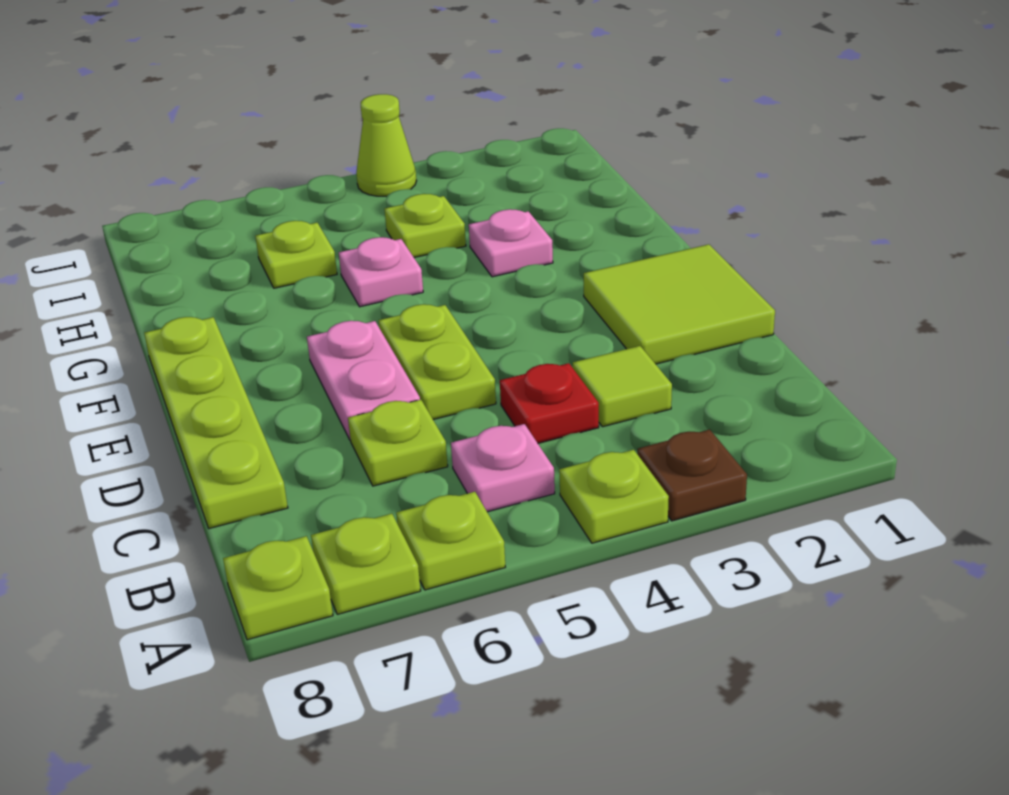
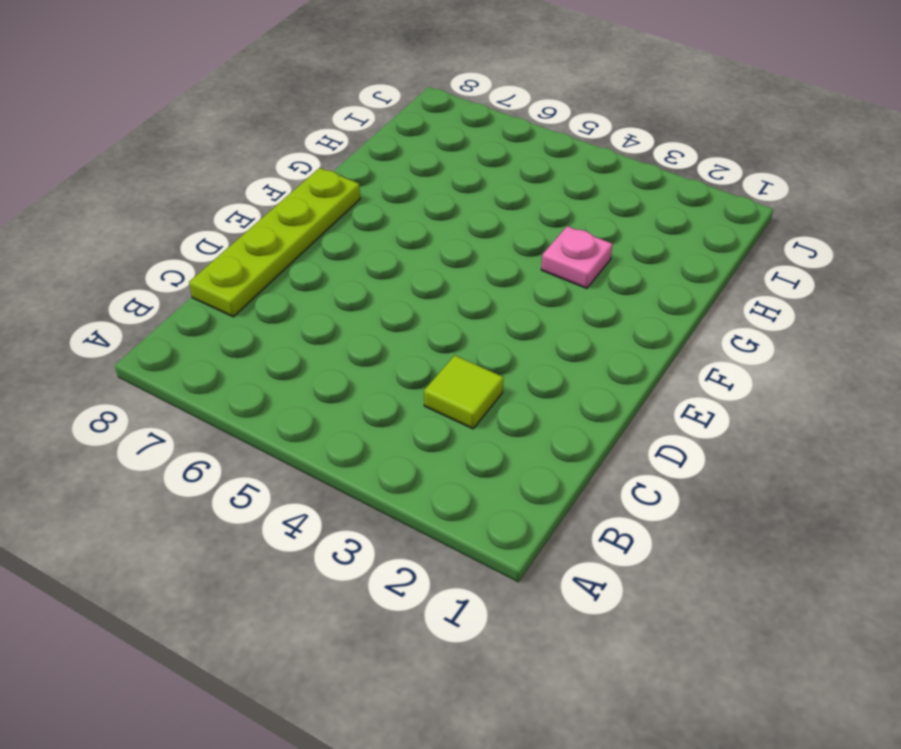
none -> brown 1x1 plate [637,430,747,521]
none -> lime 1x1 plate [559,450,669,543]
none -> lime 1x1 plate [396,492,505,590]

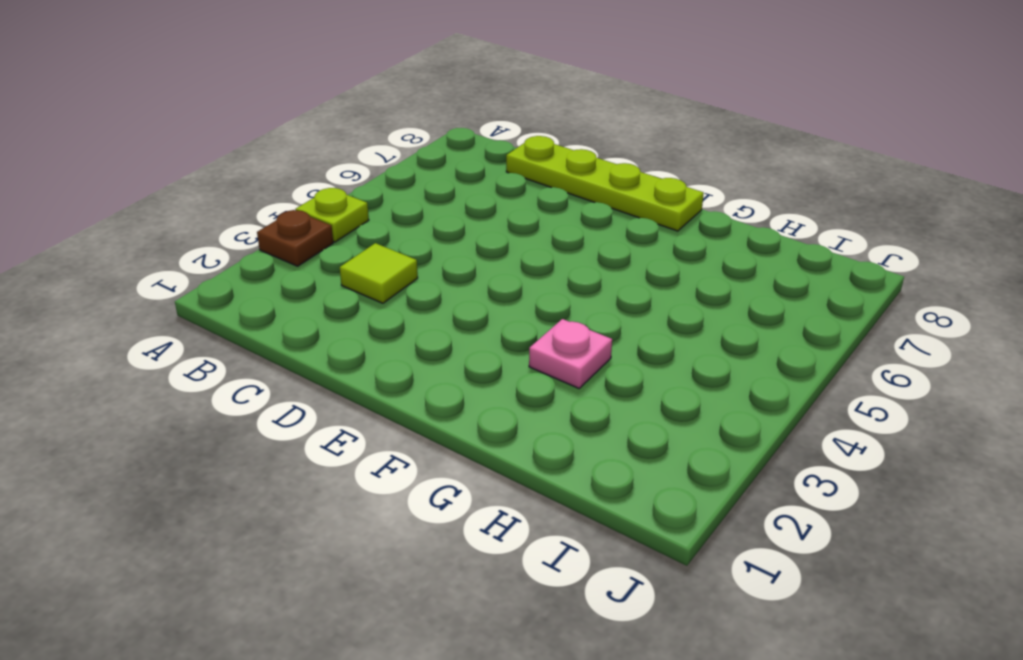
none -> lime 1x1 plate [396,492,505,590]
none -> lime 1x1 plate [311,514,421,614]
none -> lime 1x1 plate [223,536,333,640]

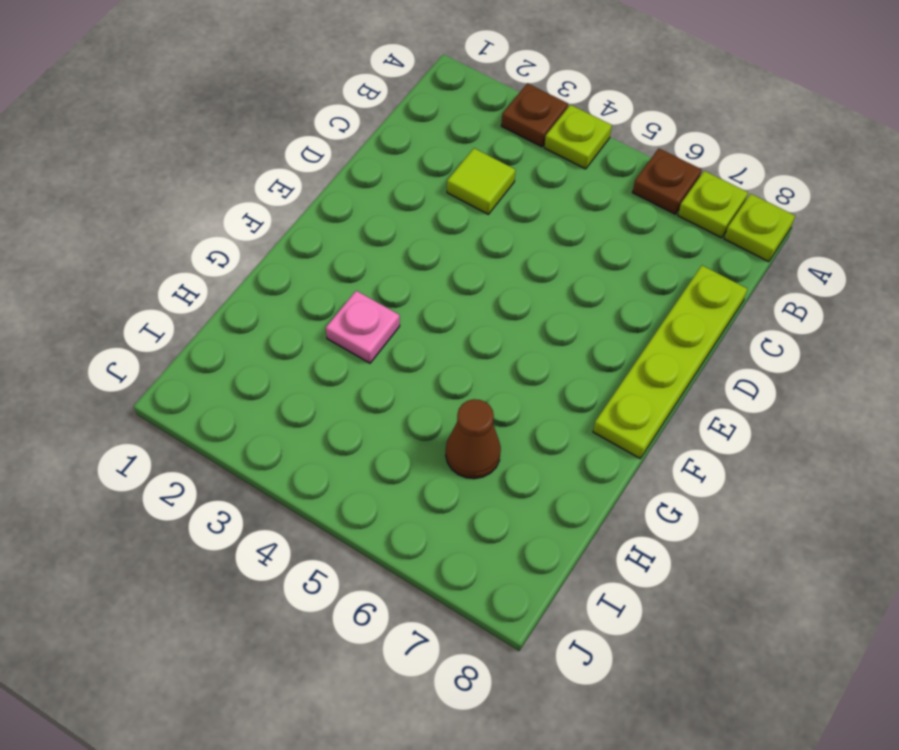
brown 1x1 plate [632,149,702,214] -> lime 1x1 plate [396,492,505,590]
brown 1x1 cone [446,399,501,479] -> lime 1x1 plate [255,221,337,288]
none -> pink 1x1 plate [451,424,555,512]
none -> red 1x1 plate [500,363,599,443]
none -> lime 1x1 plate [348,400,448,486]

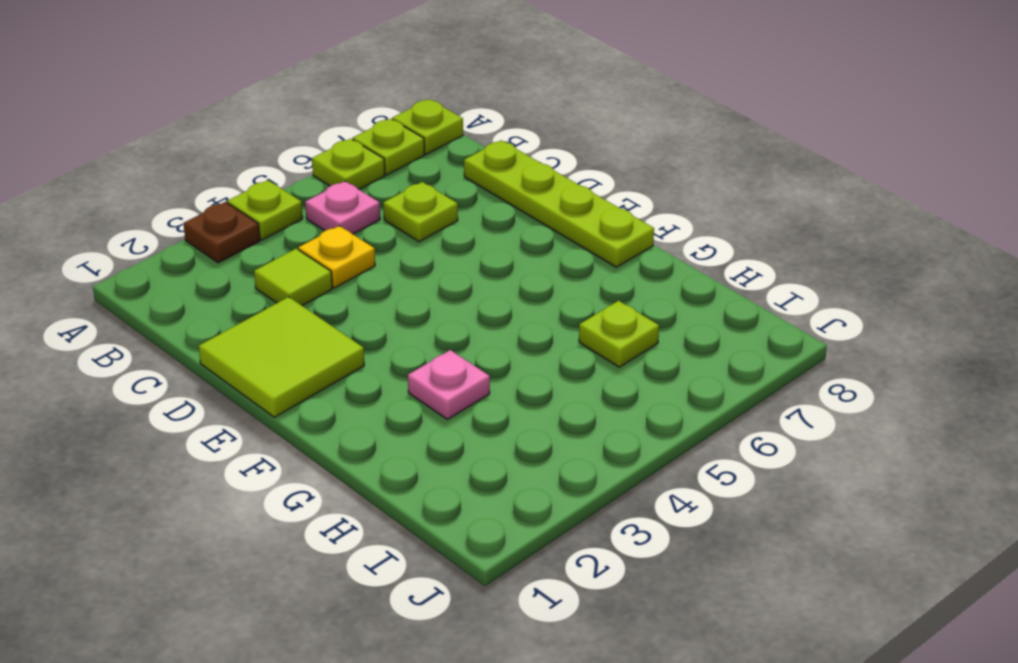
yellow 1x1 plate [298,226,375,288] -> red 1x1 plate [500,363,599,443]
none -> lime 1x2 plate [379,304,496,420]
none -> pink 1x2 plate [307,321,420,440]
none -> pink 1x1 plate [339,237,423,307]

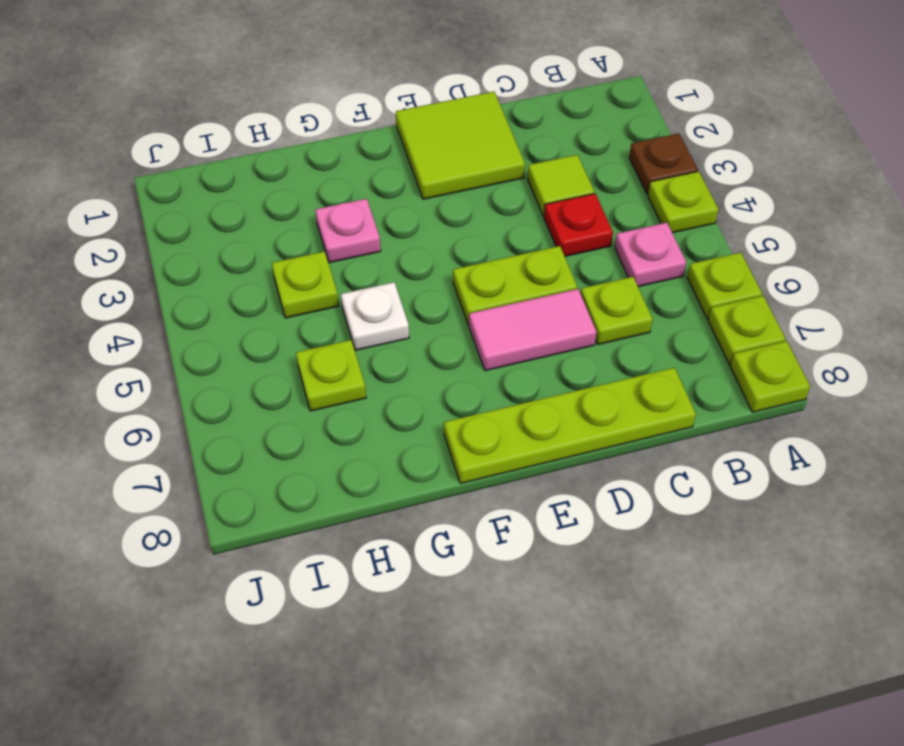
pink 1x2 tile [469,289,597,371] -> pink 1x2 plate [307,321,420,440]
white 1x1 plate [341,282,409,350] -> pink 1x1 plate [339,237,423,307]
none -> lime 1x1 cone [356,94,416,196]

